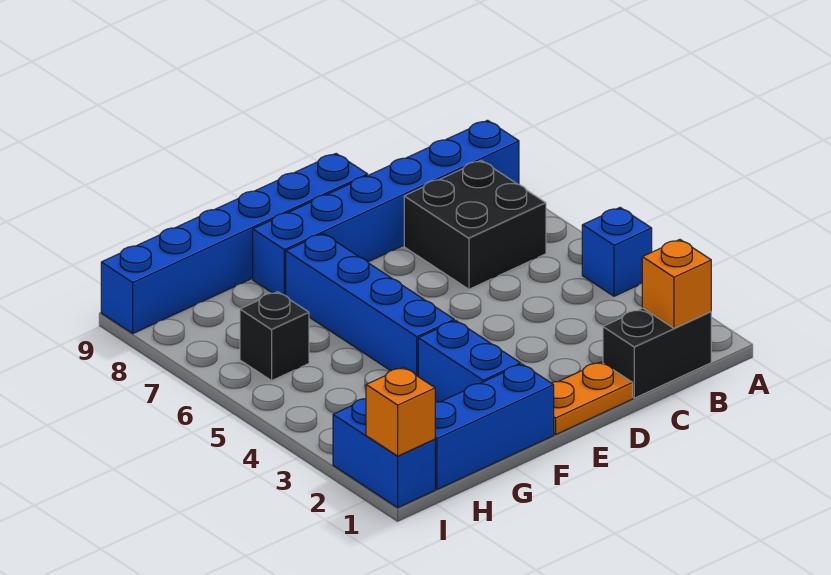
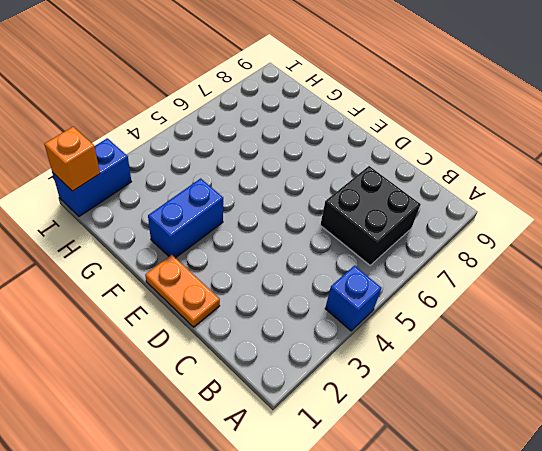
none -> blue 1x6 brick [253,120,519,296]
none -> black 1x2 brick [603,308,711,398]
none -> blue 1x6 brick [101,154,368,333]

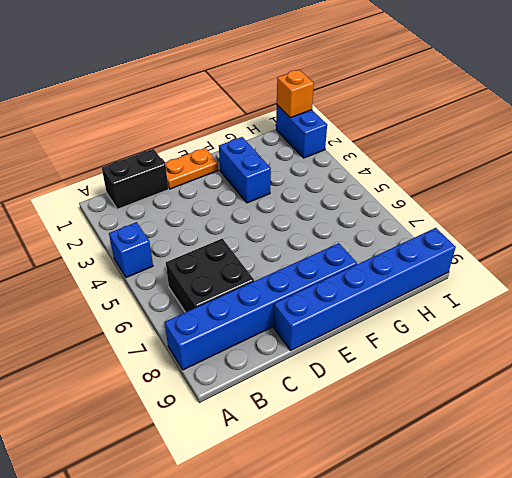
none -> blue 1x3 brick [435,364,554,489]
none -> blue 1x4 brick [286,233,454,376]
none -> black 1x1 brick [240,292,309,381]

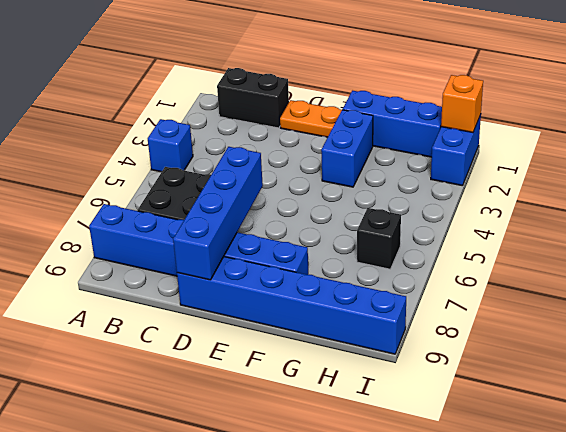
blue 1x4 brick [173,147,263,280] -> blue 1x4 brick moved to [286,233,454,376]
none -> orange 1x1 brick [642,240,711,328]

